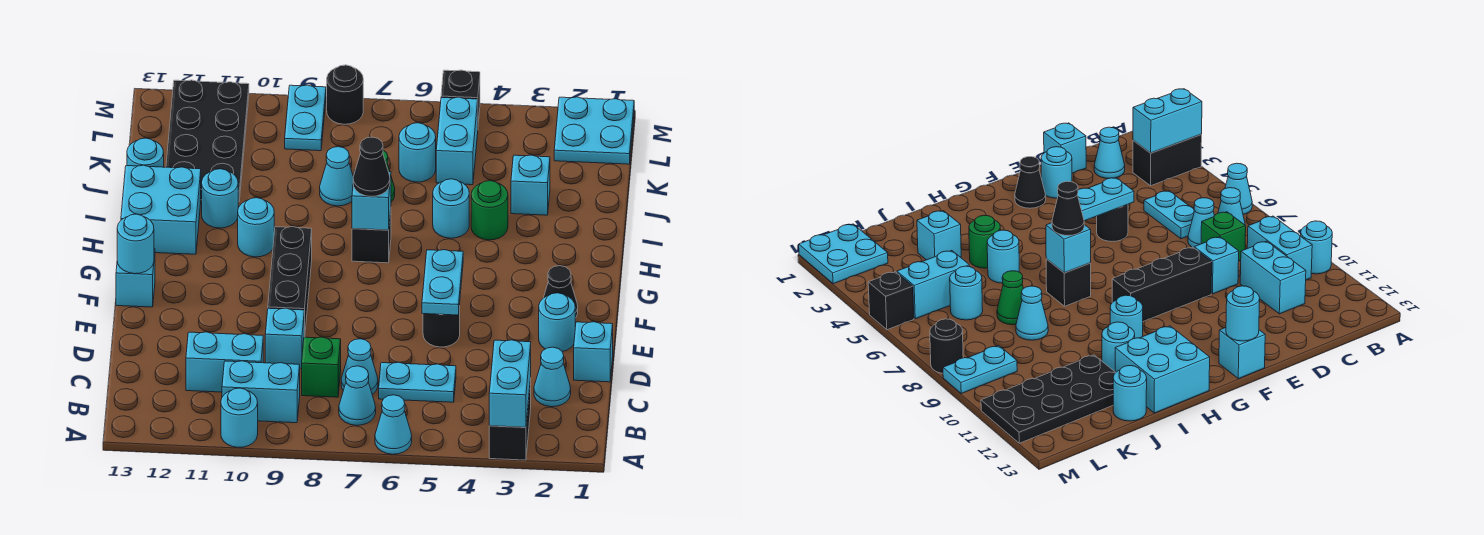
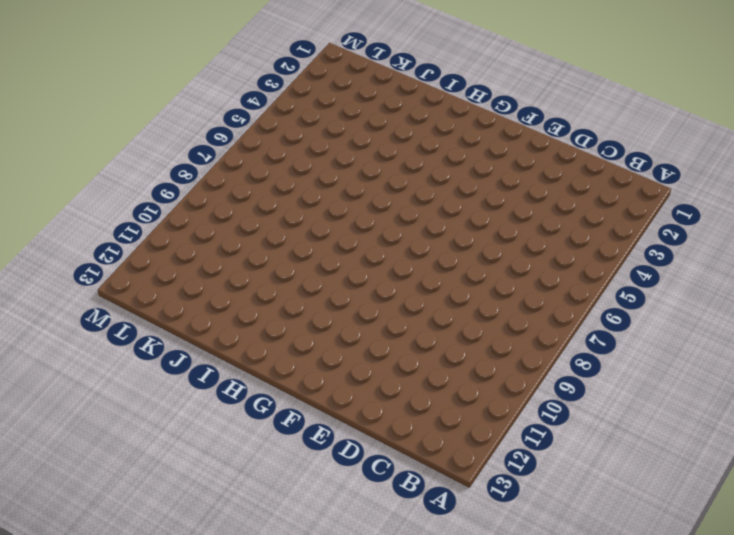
none -> black 1x2 brick [489,378,531,460]
none -> cyan 1x1 cone [375,395,412,454]
none -> cyan 1x1 round brick [221,388,258,447]
none -> cyan 1x1 cone [339,366,376,425]

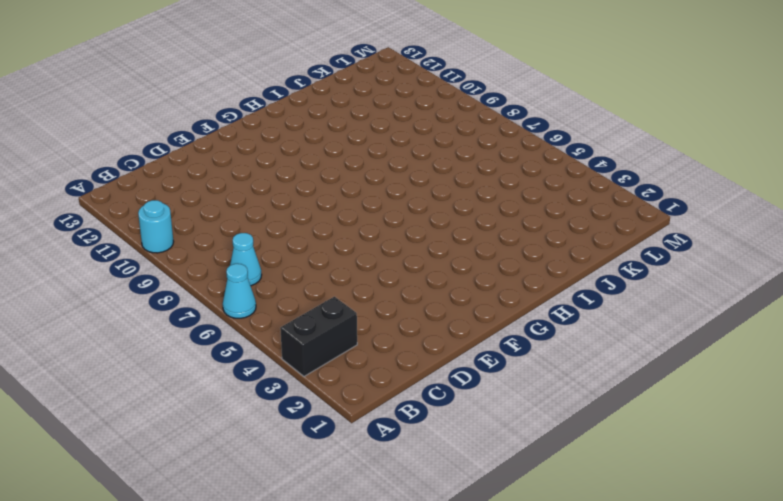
none -> cyan 1x2 brick [222,361,300,423]
none -> cyan 1x1 cone [534,347,571,407]
none -> cyan 1x2 plate [379,362,456,402]
none -> cyan 1x1 cone [341,339,378,394]

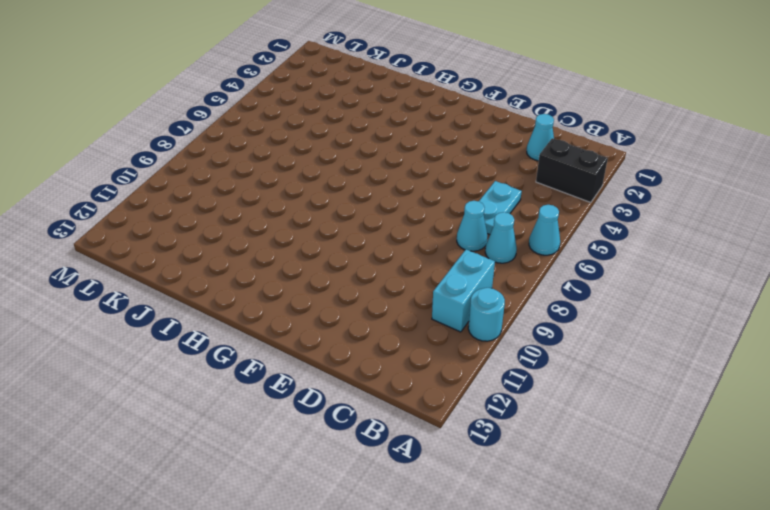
none -> green 1x1 brick [302,337,341,397]
none -> cyan 1x2 brick [186,332,263,392]
none -> cyan 1x1 brick [574,322,613,382]
none -> cyan 1x1 brick [265,308,304,368]

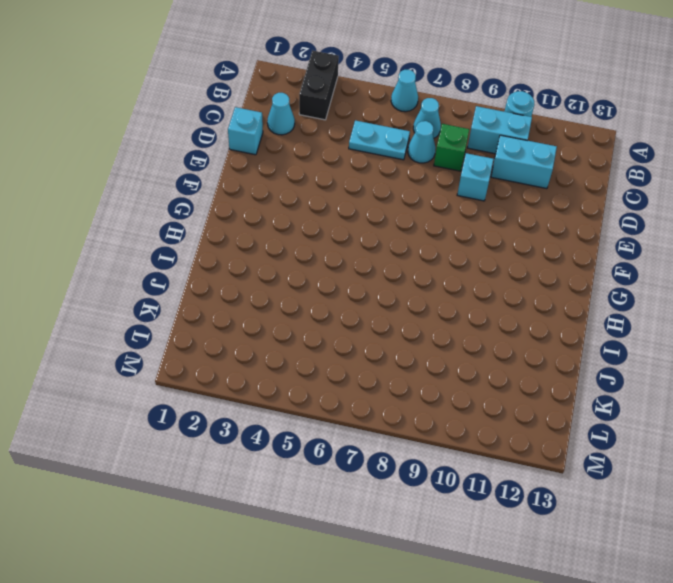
none -> cyan 1x1 round brick [539,293,575,352]
none -> black 1x1 round brick [423,306,460,347]
none -> black 1x3 brick [268,227,312,337]
none -> black 1x1 cone [544,266,578,318]

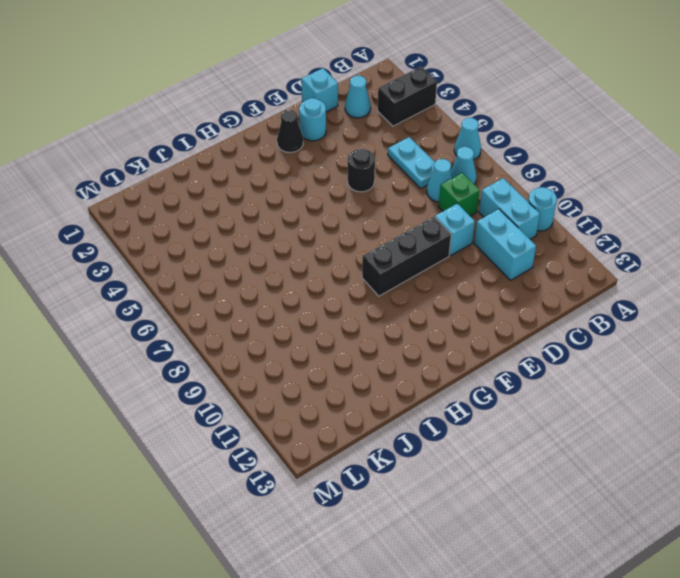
none -> cyan 1x1 brick [116,249,155,307]
none -> black 1x1 brick [352,211,391,263]
none -> cyan 1x1 round brick [238,198,274,257]
none -> cyan 2x2 brick [121,165,201,254]

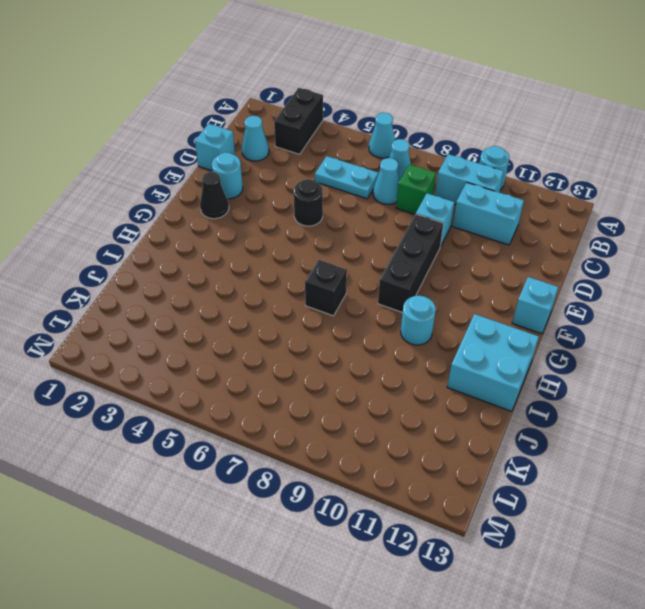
none -> green 1x1 round brick [471,181,508,240]
none -> cyan 1x1 round brick [433,179,469,238]
none -> cyan 1x1 round brick [202,169,238,228]
none -> cyan 1x1 brick [511,155,550,215]

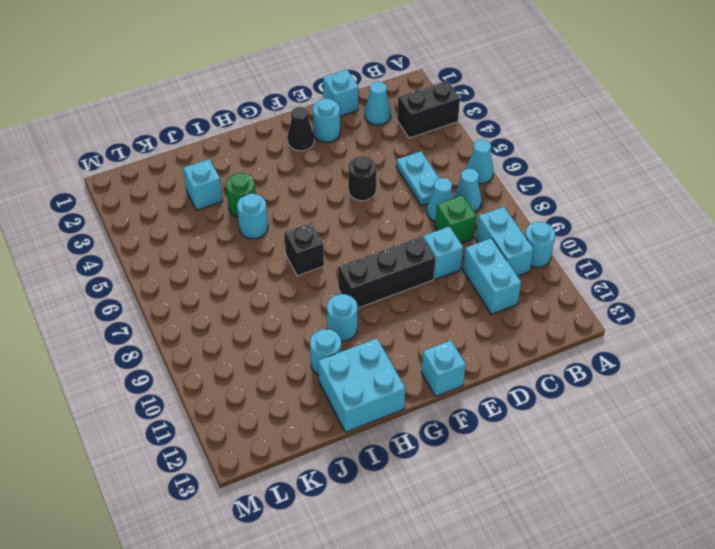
none -> green 1x1 cone [997,271,1023,325]
none -> cyan 1x1 cone [320,147,353,206]
none -> black 2x4 plate [166,80,249,202]
none -> cyan 1x1 round brick [127,138,164,167]

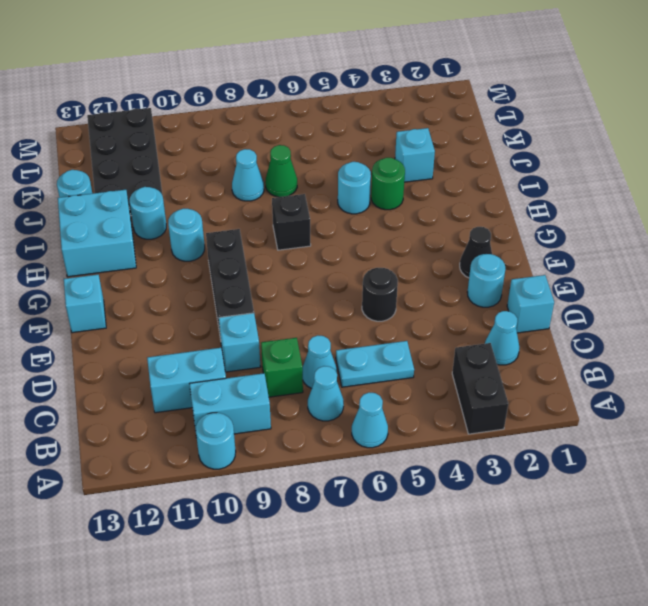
none -> cyan 1x2 brick [436,97,478,185]
none -> cyan 1x1 round brick [399,123,436,182]
none -> cyan 2x2 plate [554,97,634,164]
none -> cyan 1x2 plate [285,85,326,151]

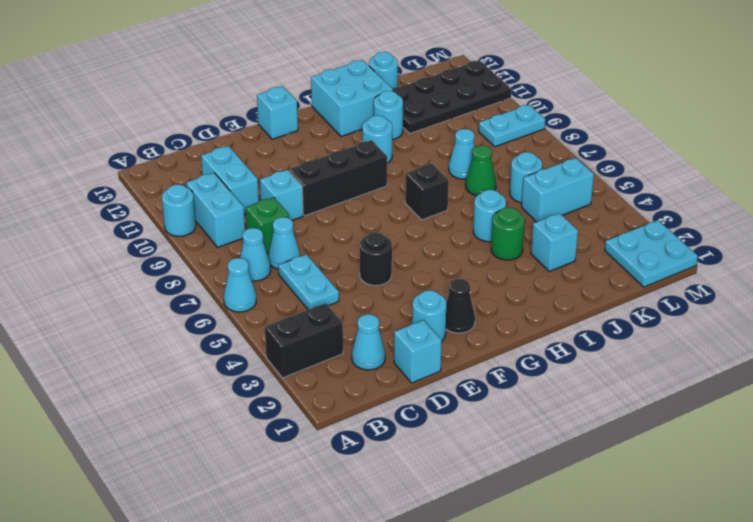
none -> black 1x1 brick [441,70,480,123]
none -> black 1x1 round brick [327,65,363,124]
none -> cyan 1x2 brick [489,340,531,427]
none -> cyan 1x2 plate [422,250,463,315]

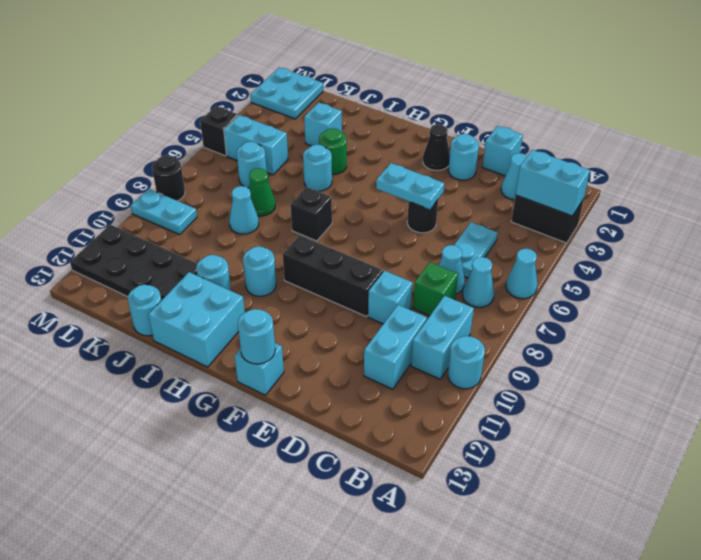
none -> cyan 1x1 brick [352,170,391,230]
none -> black 1x1 cone [353,137,390,196]

